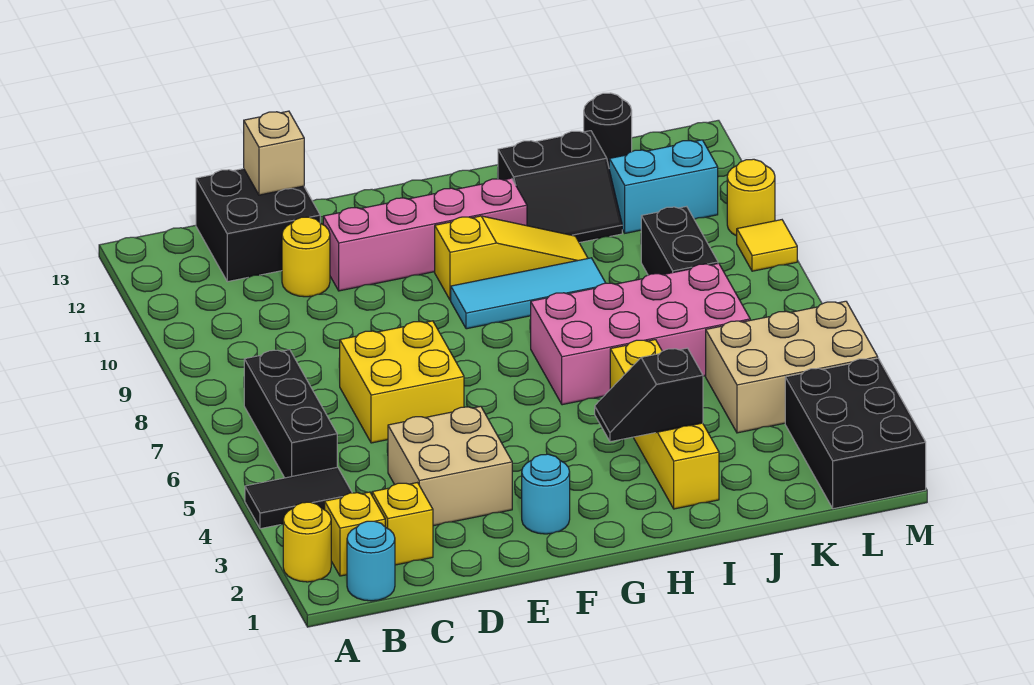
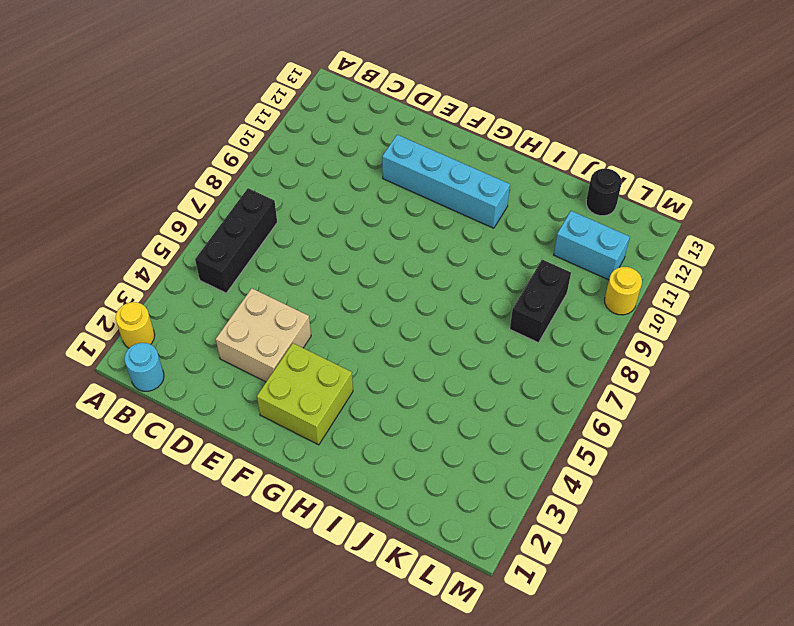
cyan 1x4 brick [382,135,510,228] -> pink 1x4 brick [323,178,527,291]
lime 2x2 brick [257,343,353,445] -> cyan 1x1 round brick [522,454,570,534]
none -> black 1x2 tile [245,467,352,529]
none -> yellow 1x1 brick [325,492,385,576]
none -> yellow 1x1 brick [372,483,433,565]

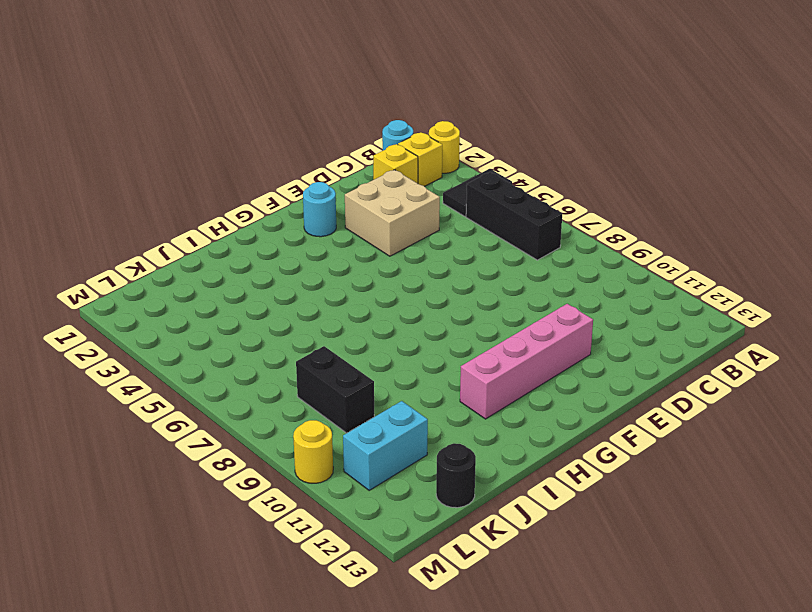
none -> black 2x2 brick [196,169,320,282]
none -> yellow 2x2 brick [340,321,464,443]
none -> yellow 1x1 round brick [282,217,330,297]

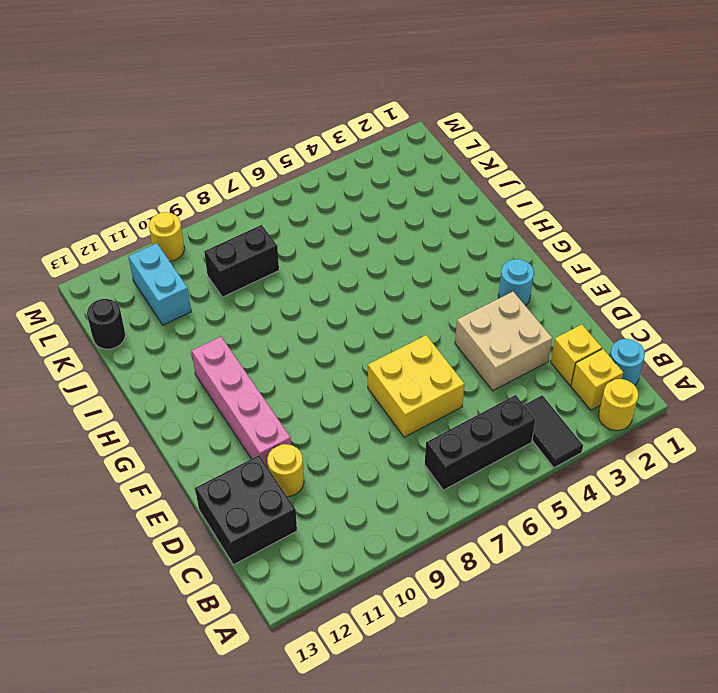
none -> cyan 1x3 tile [451,258,605,329]
none -> yellow 1x3 slope [435,216,588,300]
none -> pink 2x4 brick [531,263,750,405]

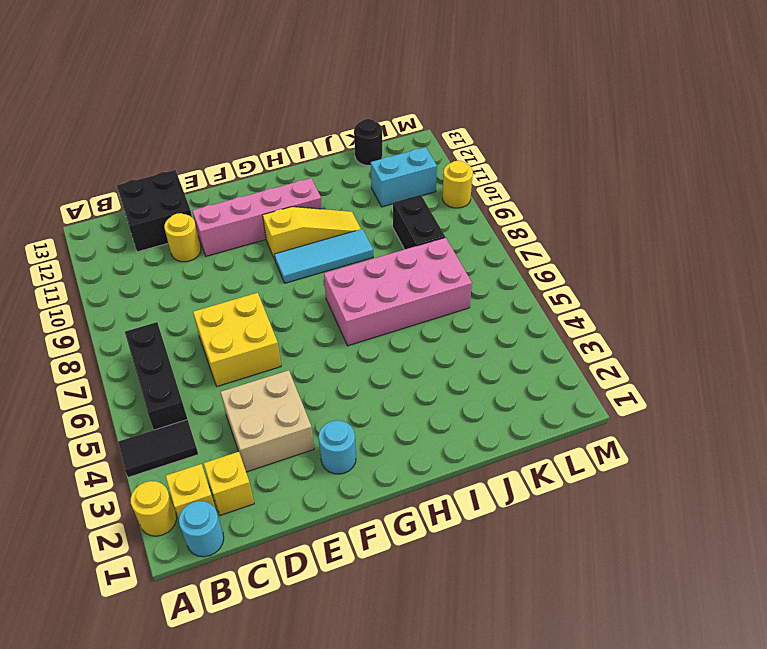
none -> yellow 1x4 brick [610,340,719,509]
none -> black 2x2 slope [498,131,622,243]
none -> tan 2x3 brick [706,301,878,433]

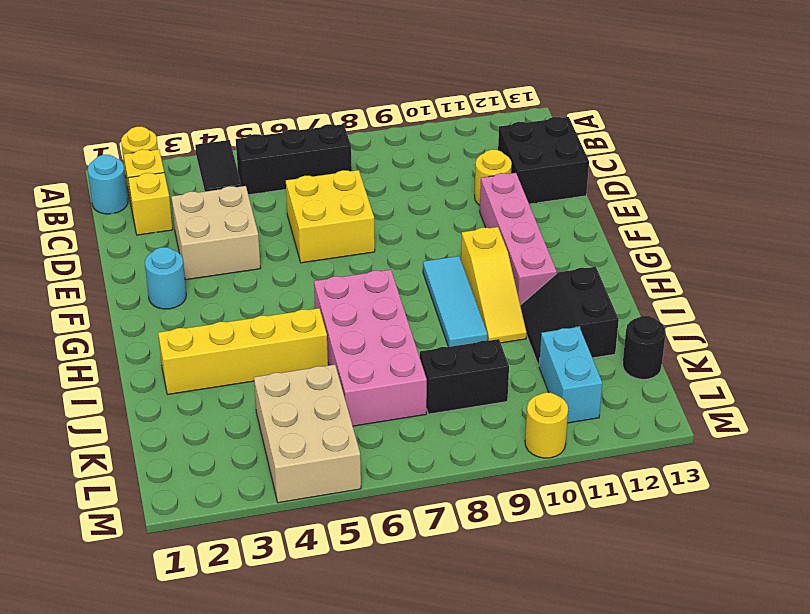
none -> black 2x3 brick [785,358,926,509]
none -> yellow 1x1 tile [737,220,797,271]
none -> tan 1x1 brick [244,111,304,195]

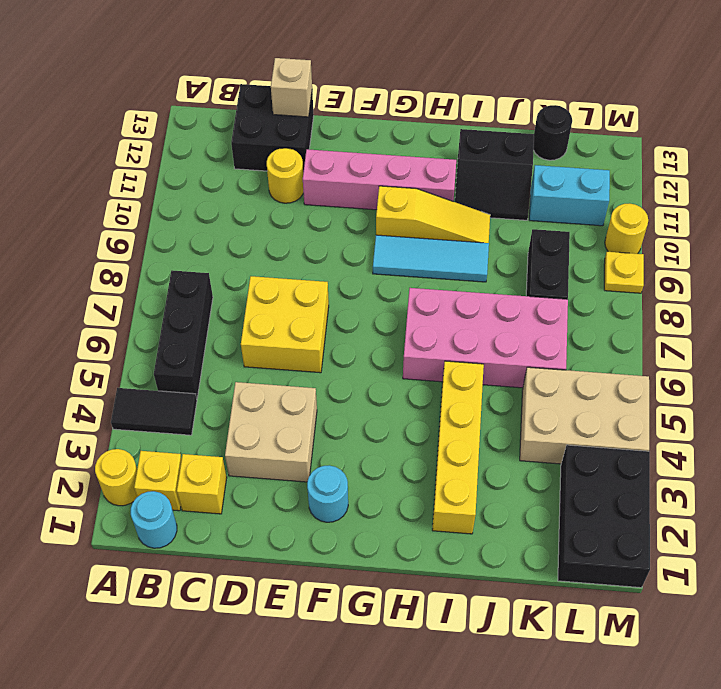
yellow 1x1 plate [604,252,644,293] -> yellow 1x1 tile [737,220,797,271]
none -> black 1x2 slope [595,348,703,442]

